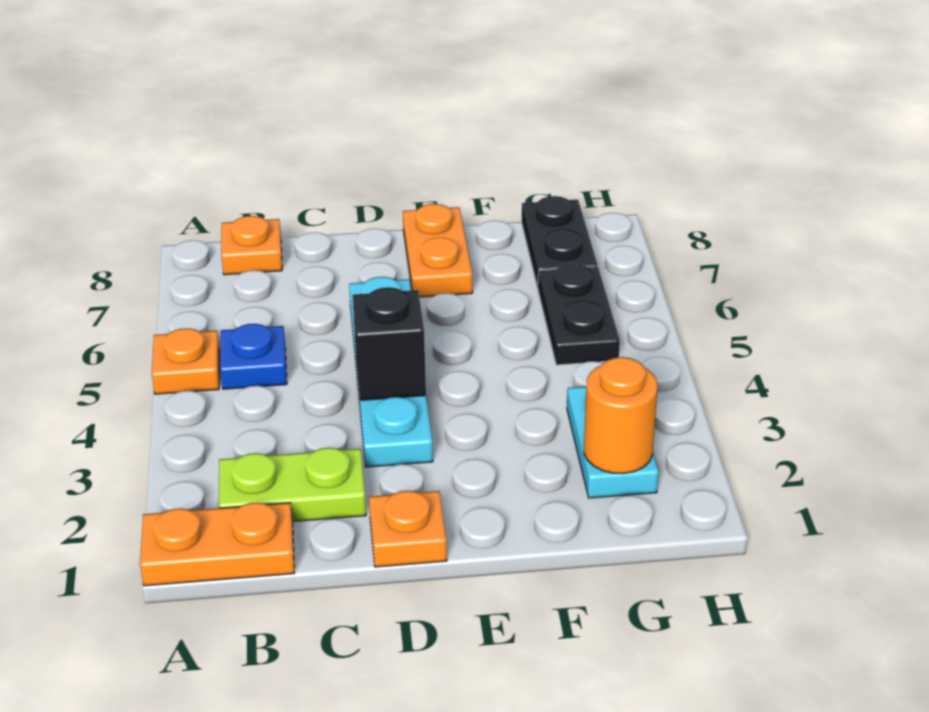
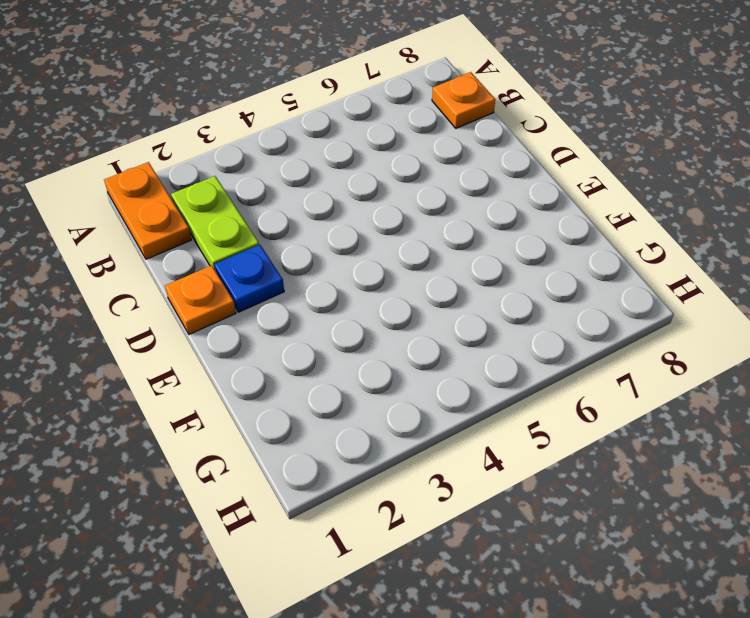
blue 1x1 plate [214,245,284,312] -> blue 1x1 plate moved to [220,324,287,389]
none -> orange 1x1 plate [152,328,220,394]
none -> cyan 1x4 plate [349,277,433,467]
none -> orange 1x2 plate [403,204,473,297]

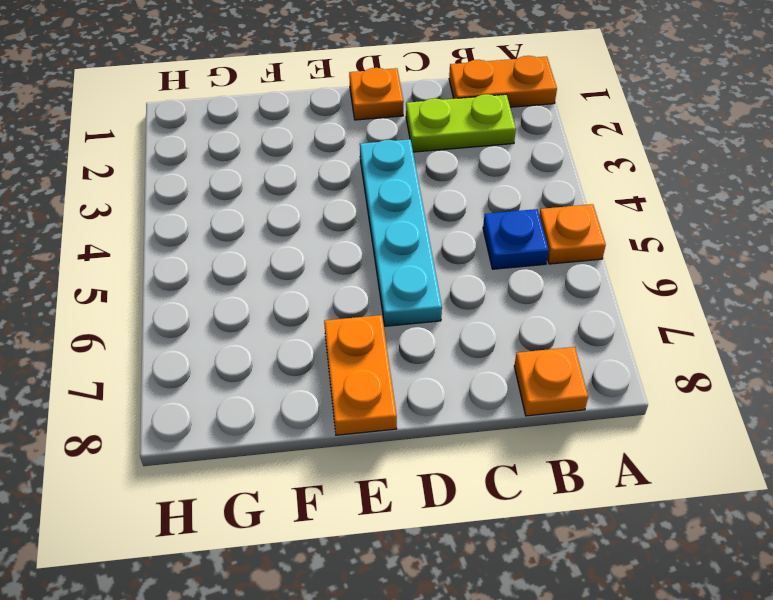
none -> cyan 1x2 plate [567,387,659,498]
none -> black 1x2 plate [538,264,620,365]
none -> black 1x2 plate [522,196,597,288]

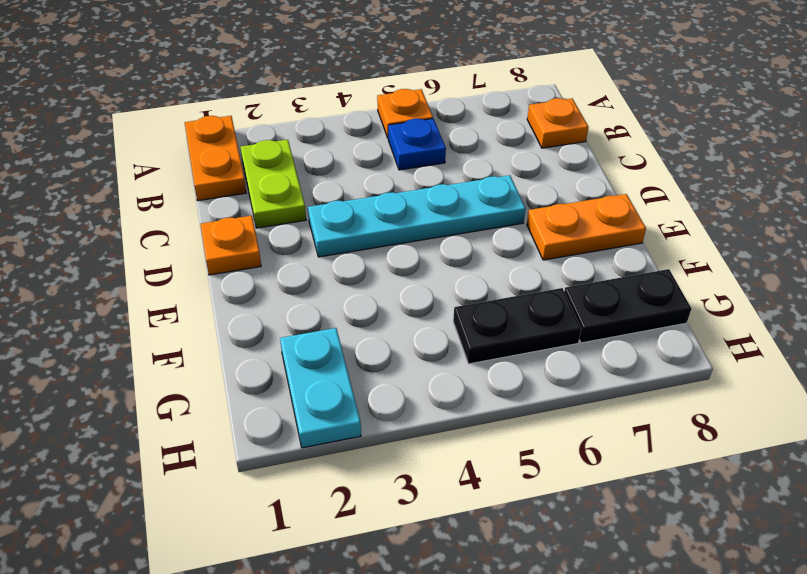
cyan 1x2 plate [280,328,361,448] -> cyan 1x2 plate turned to [567,387,659,498]
none -> black 1x1 brick [352,287,426,400]
none -> orange 1x1 round brick [584,357,657,474]

